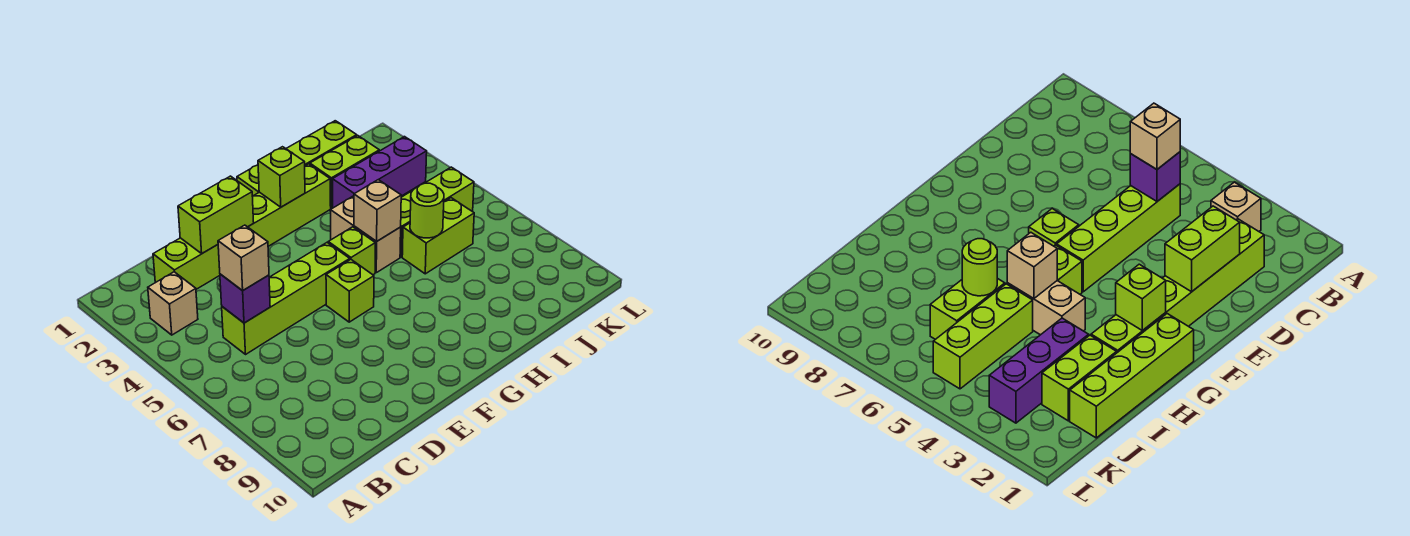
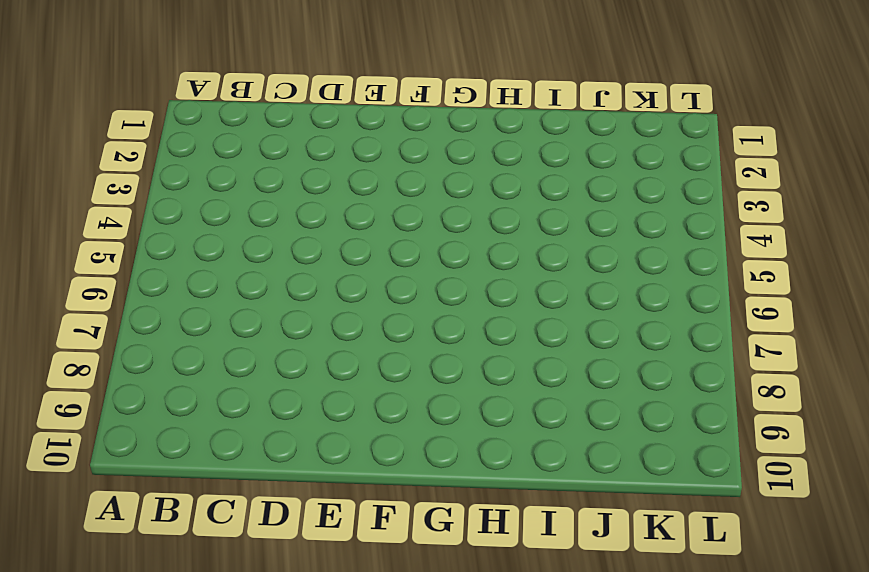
none -> tan 1x1 brick [148,272,198,335]
none -> lime 1x6 brick [153,164,331,289]
none -> lime 1x4 brick [222,243,350,354]

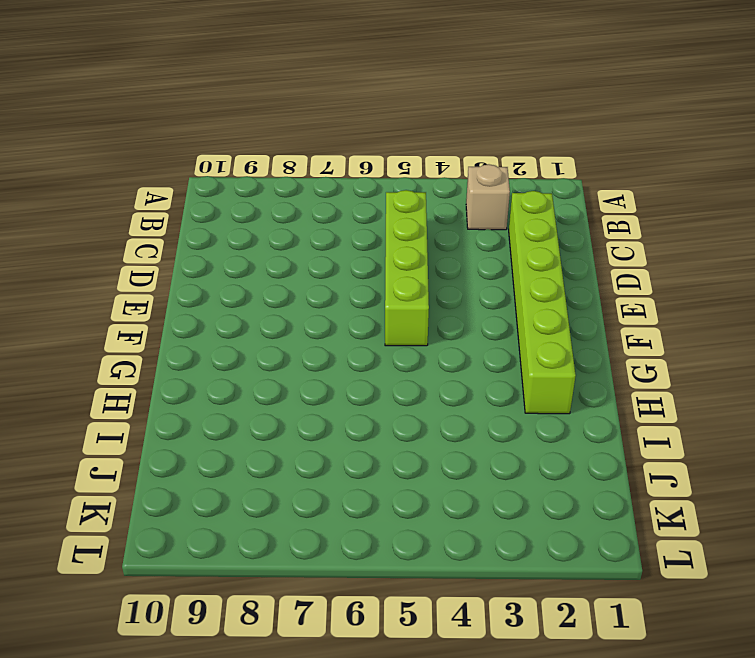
none -> lime 1x1 brick [326,260,374,322]
none -> lime 1x4 brick [237,121,357,196]
none -> lime 1x1 brick [328,227,375,275]

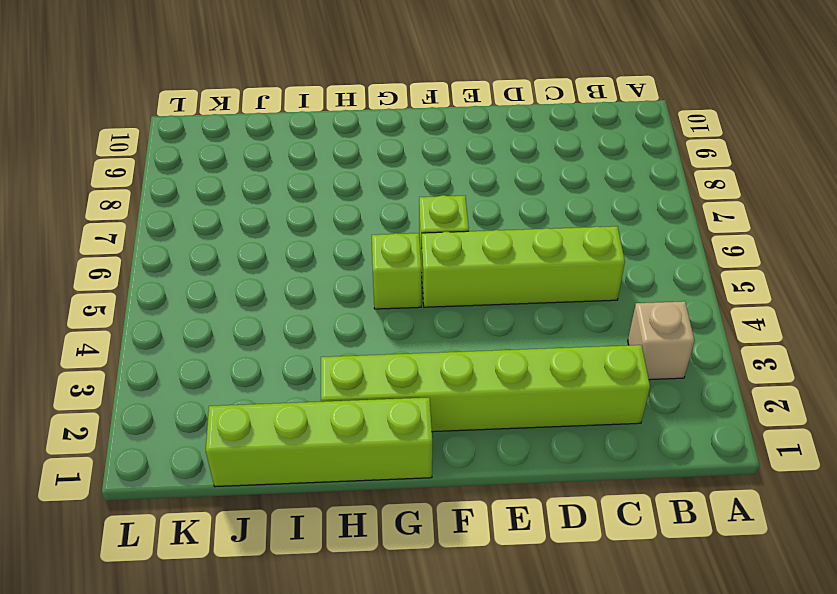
none -> tan 1x2 brick [330,196,401,273]
none -> lime 1x2 brick [310,136,379,209]
none -> purple 1x3 brick [333,137,427,208]

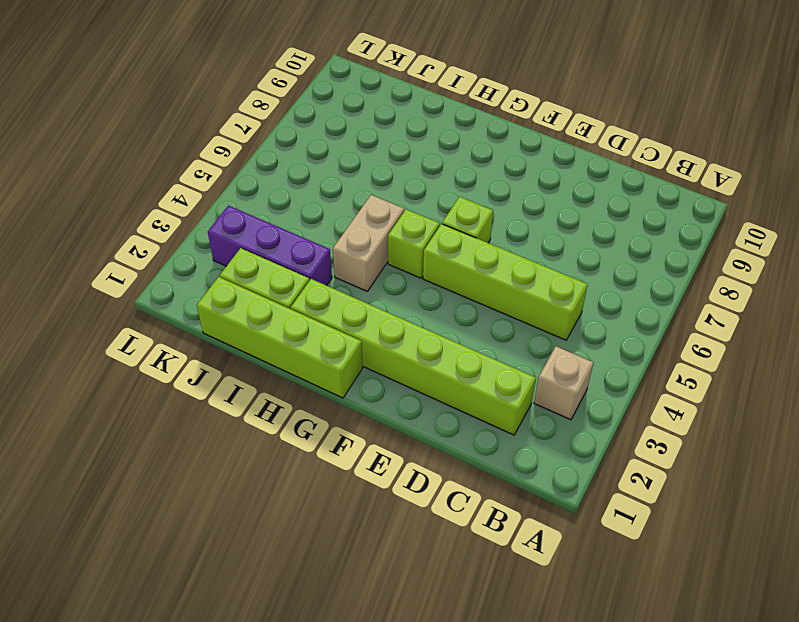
none -> lime 1x3 brick [400,167,474,257]
none -> lime 1x2 brick [402,198,474,274]
none -> purple 1x1 brick [220,274,270,323]

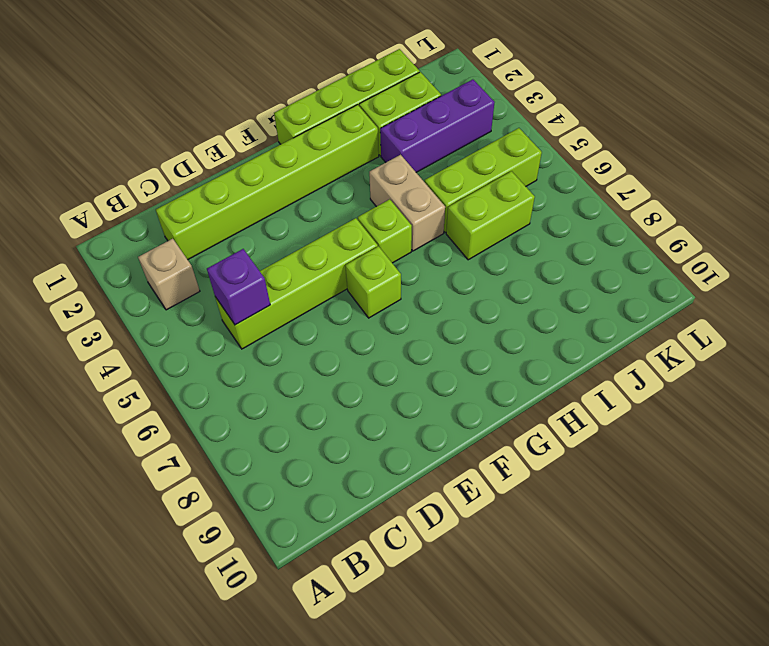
none -> lime 1x2 brick [178,176,254,253]
none -> lime 1x1 brick [258,147,305,207]
none -> tan 1x1 brick [354,180,401,241]

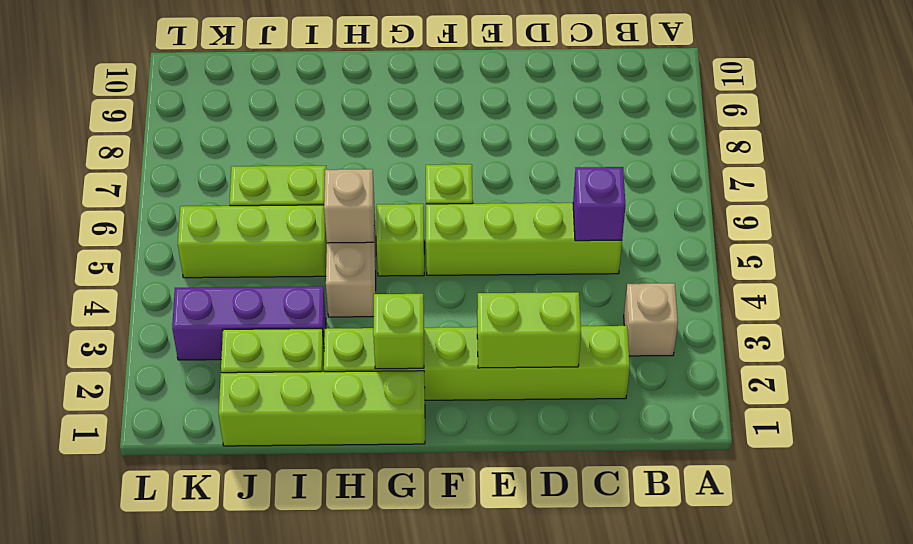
none -> lime 1x1 round brick [410,183,444,238]
none -> tan 1x1 brick [218,225,269,291]

